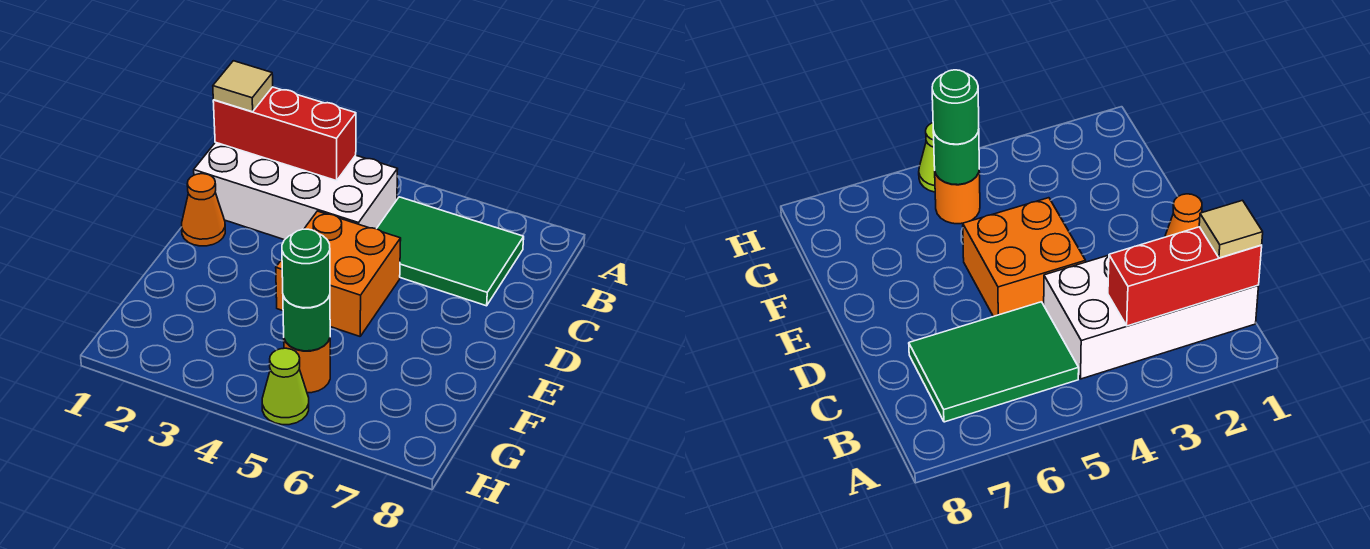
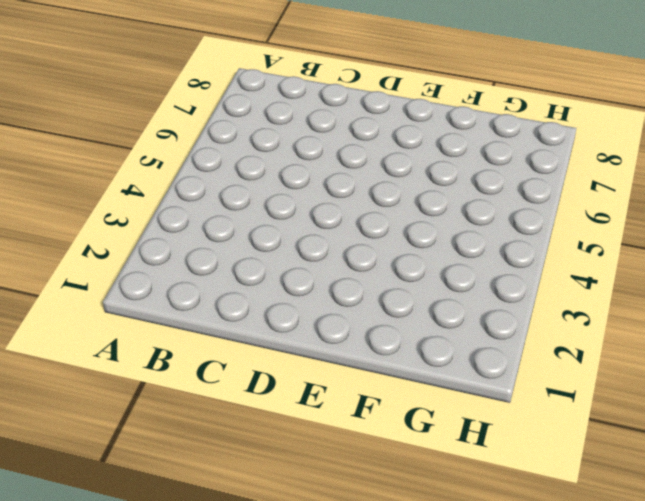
none -> white 2x4 brick [194,142,398,240]
none -> green 2x3 tile [377,197,524,306]

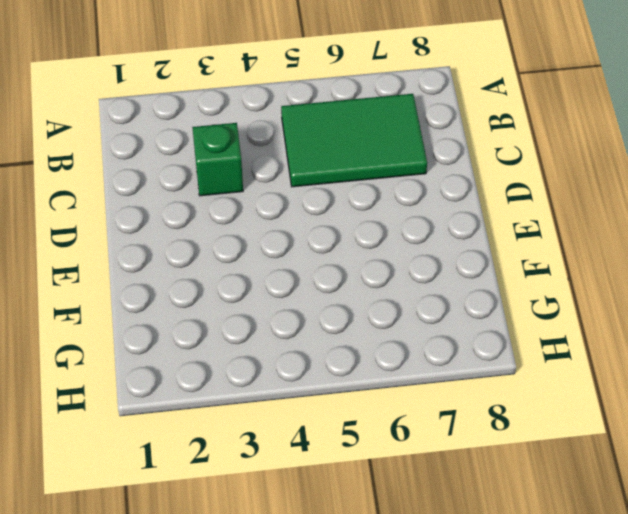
green 1x1 brick [192,123,243,196] -> white 2x4 brick [194,142,398,240]
none -> orange 1x1 cone [182,174,225,246]
none -> orange 2x2 brick [276,211,401,336]

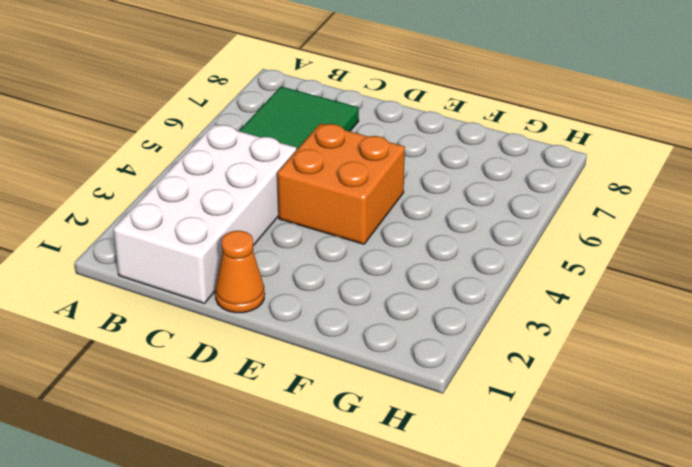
none -> orange 1x1 round brick [284,339,330,393]
none -> lime 1x1 cone [262,348,309,425]

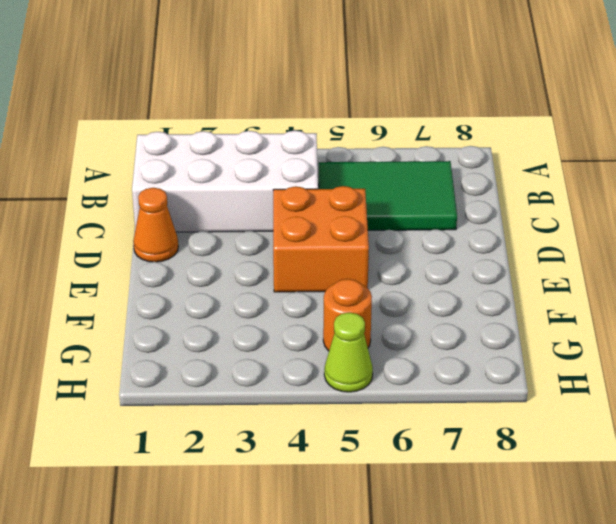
none -> red 1x3 brick [213,87,356,181]
none -> green 1x1 round brick [283,295,330,351]

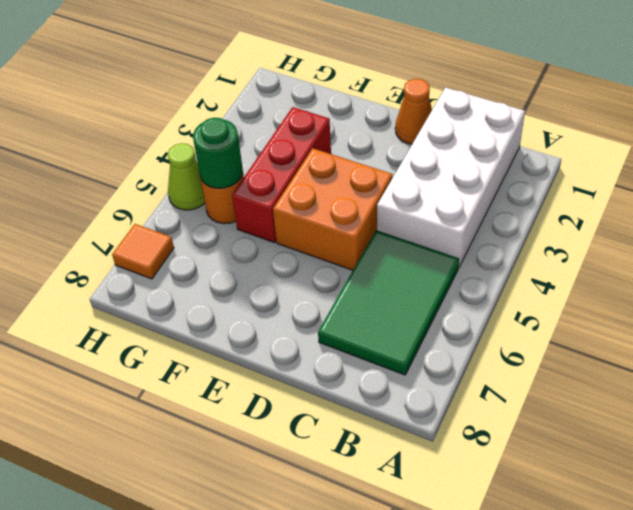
red 1x3 brick [232,107,331,242] -> red 1x3 brick moved to [213,87,356,181]
orange 1x1 tile [112,224,174,279] -> none
none -> tan 1x1 tile [213,61,273,112]
none -> green 1x1 round brick [282,229,330,308]

